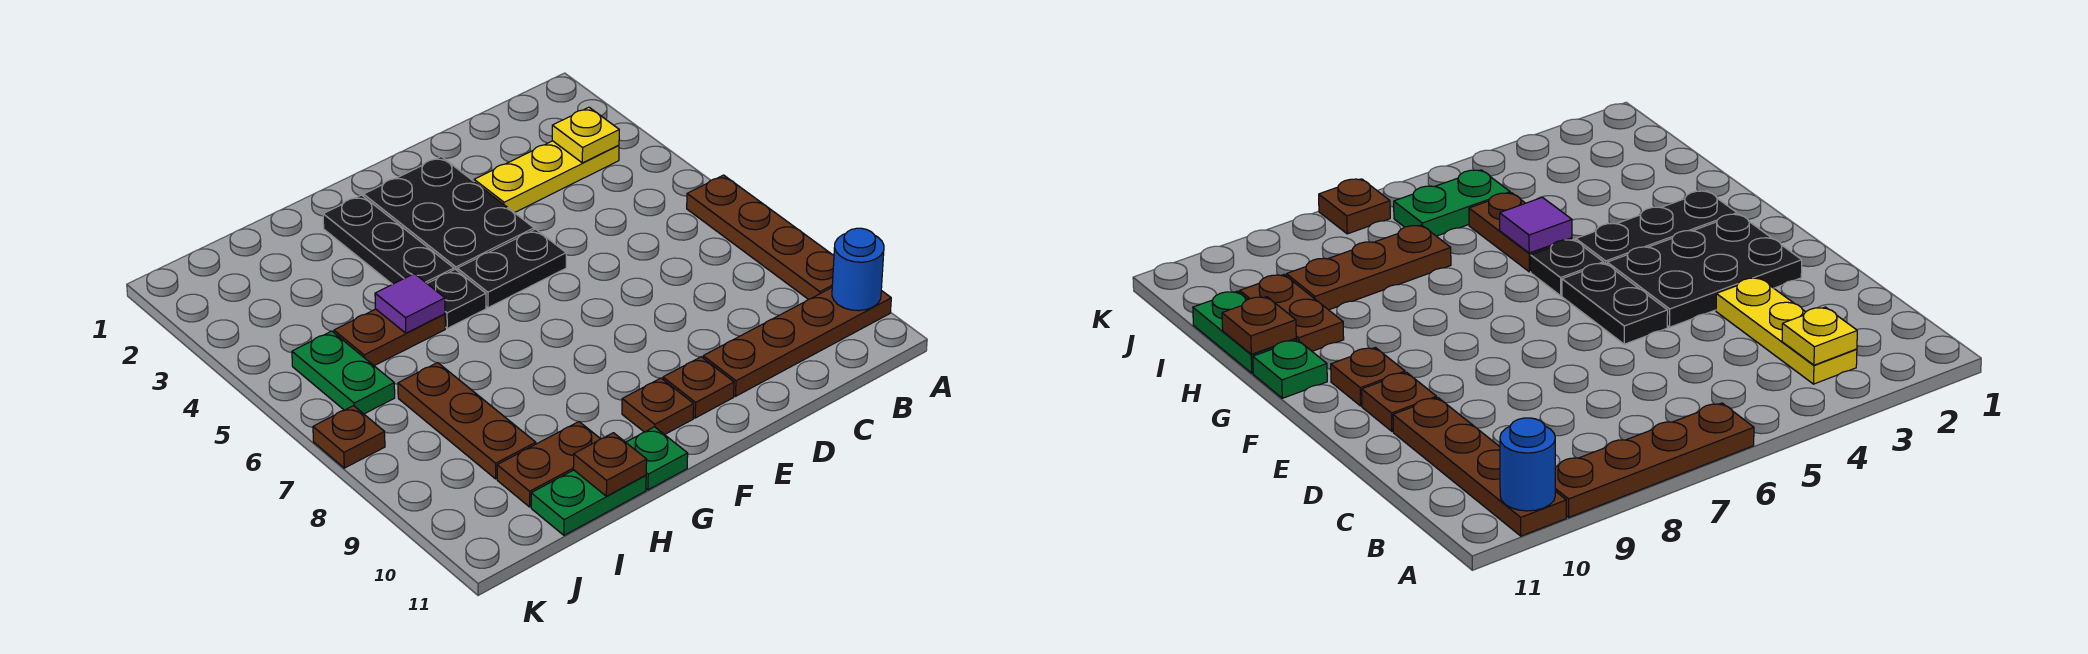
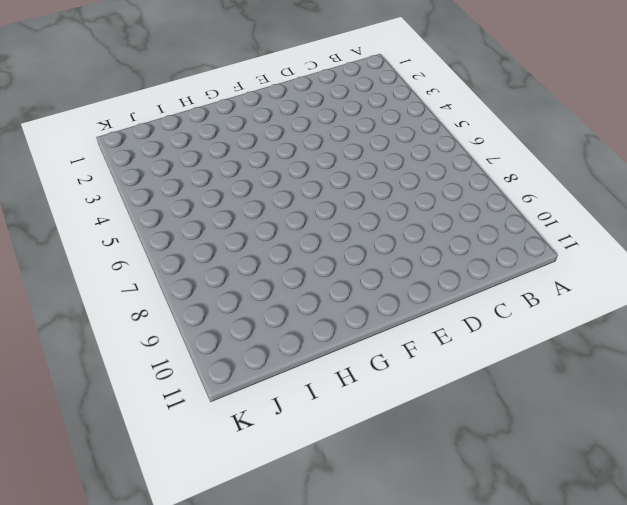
none -> brown 1x4 plate [687,175,834,299]
none -> brown 1x4 plate [703,288,891,396]
none -> yellow 1x3 plate [474,141,619,213]

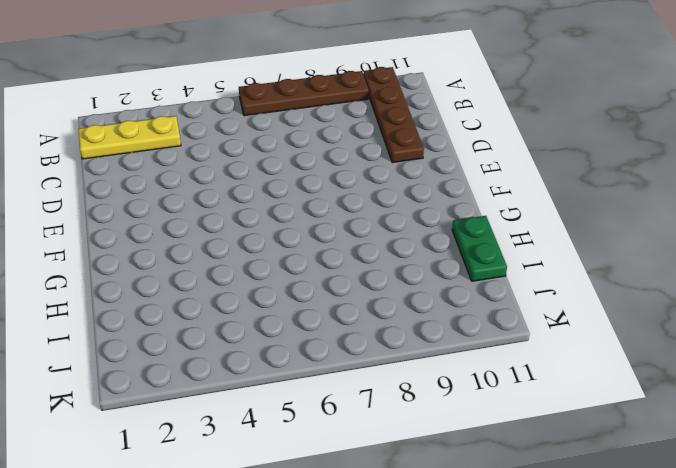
yellow 1x3 plate [78,116,181,159] -> yellow 1x3 plate turned to [474,141,619,213]
none -> black 2x3 plate [364,157,534,270]
none -> black 1x2 plate [457,229,566,308]
none -> brown 1x1 plate [663,357,734,418]

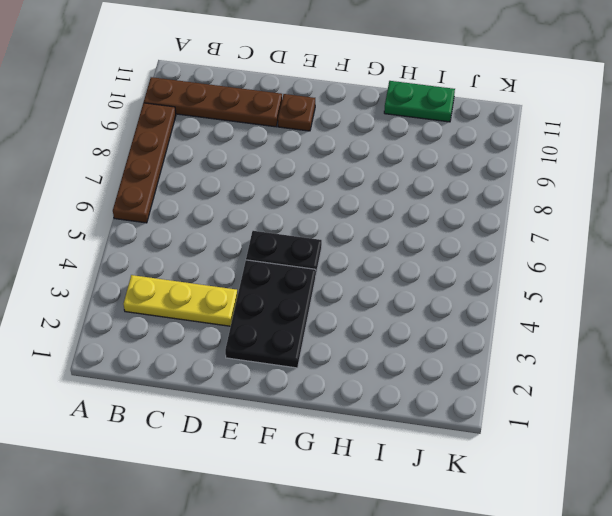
none -> brown 1x1 plate [622,378,694,435]
none -> black 1x3 plate [323,195,454,284]
none -> black 1x1 plate [427,269,486,328]

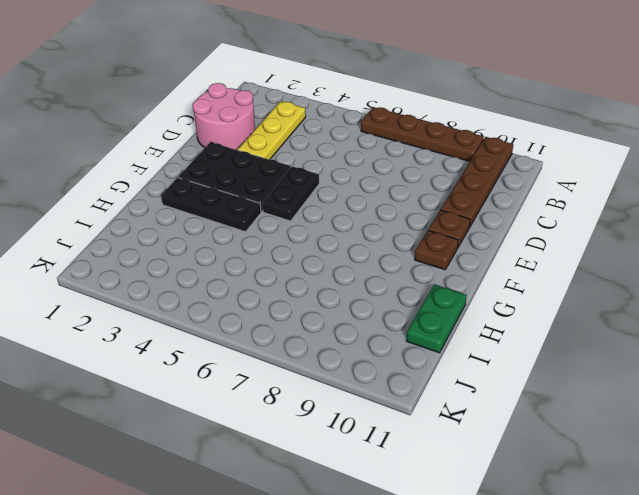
pink 2x2 round brick [192,83,255,150] -> none
none -> black 1x1 plate [427,269,486,328]
none -> green 1x1 plate [626,427,688,490]
none -> brown 1x2 plate [334,309,445,366]

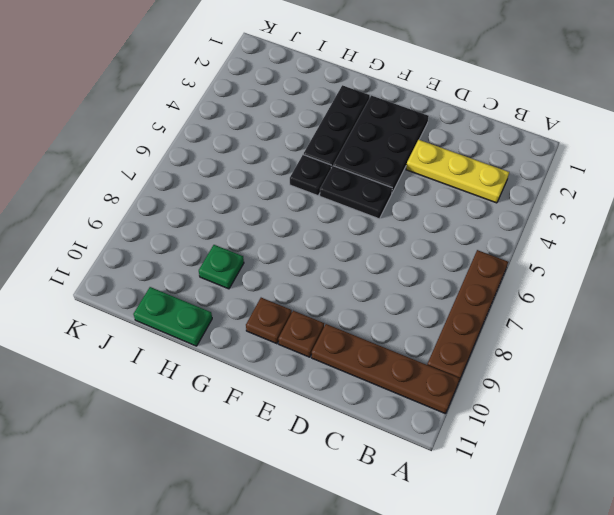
green 1x1 plate [199,245,244,289] -> green 1x1 plate moved to [626,427,688,490]
none -> brown 1x2 plate [334,309,445,366]
none -> brown 1x2 plate [497,422,600,507]
none -> brown 1x3 plate [398,363,536,479]

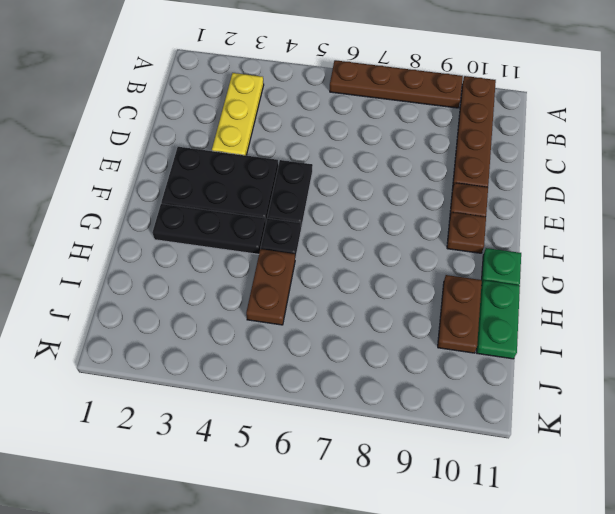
none -> brown 1x3 plate [398,363,536,479]
none -> green 1x2 plate [292,331,395,414]
none -> brown 1x1 plate [313,406,385,468]

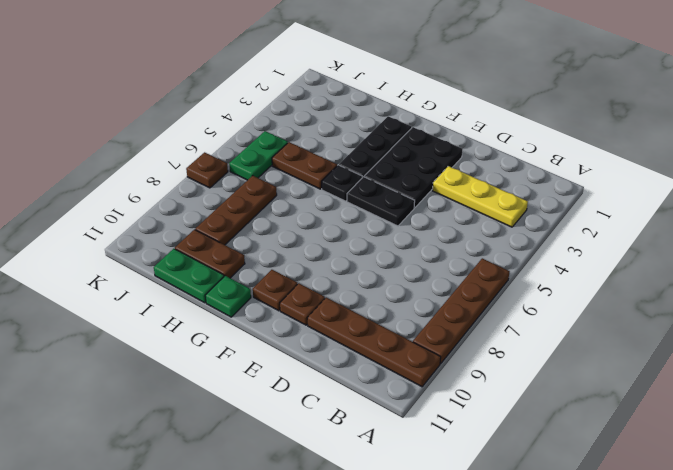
none -> blue 1x1 round brick [832,228,884,311]
none -> yellow 1x1 plate [552,107,619,163]
none -> purple 1x1 tile [375,274,445,333]

